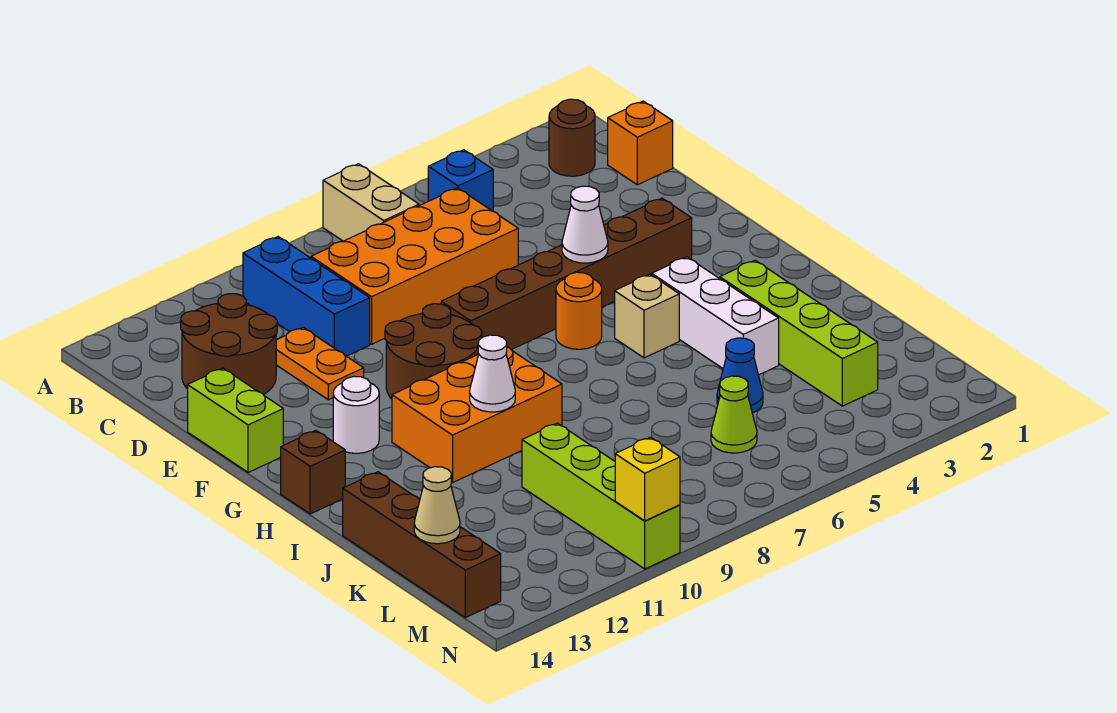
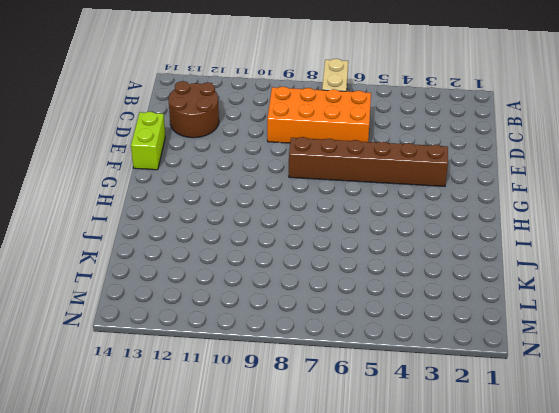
none -> brown 1x1 round brick [549,99,595,176]
none -> blue 1x1 brick [428,150,493,211]
none -> blue 1x3 brick [243,237,370,356]

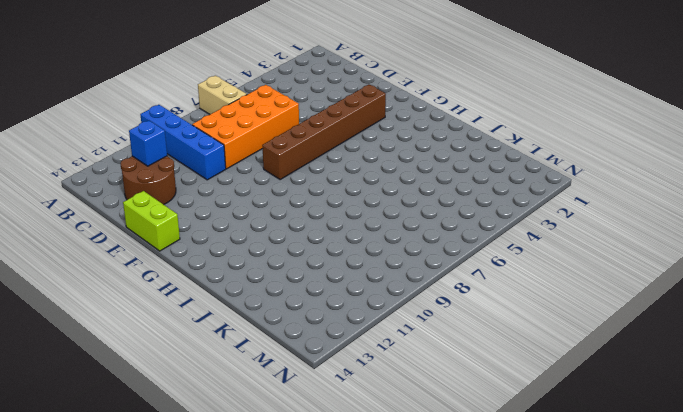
blue 1x4 brick [140,105,226,180] -> blue 1x3 brick [243,237,370,356]
blue 1x1 brick [129,120,167,166] -> blue 1x1 brick moved to [428,150,493,211]
none -> brown 1x1 round brick [549,99,595,176]
none -> orange 1x1 brick [608,101,673,185]
none -> orange 1x2 plate [276,328,364,400]

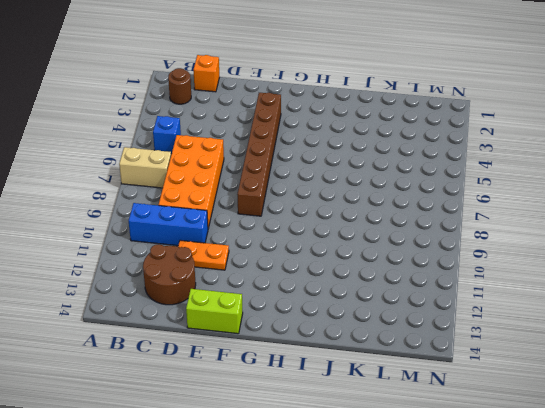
none -> brown 2x2 round brick [385,304,482,399]
none -> orange 1x1 round brick [556,272,602,349]
none -> white 1x1 round brick [333,376,379,453]

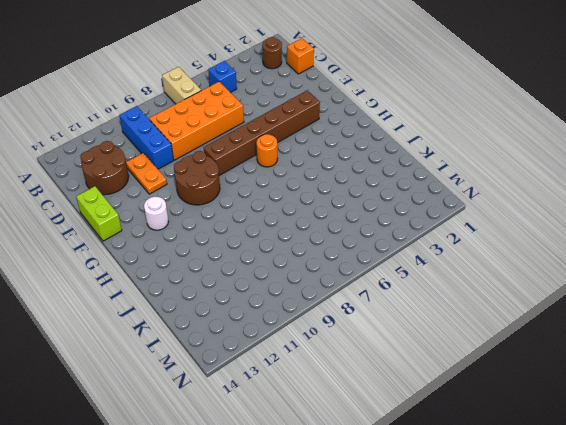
none -> white 1x3 brick [652,257,779,375]
none -> tan 1x1 brick [615,274,679,358]
none -> orange 2x3 brick [392,347,562,483]

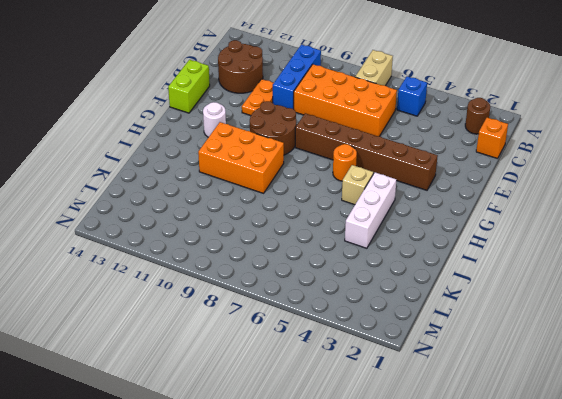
none -> brown 1x1 brick [281,430,345,514]
none -> lime 1x4 brick [720,260,878,406]
none -> brown 1x4 brick [343,472,501,618]

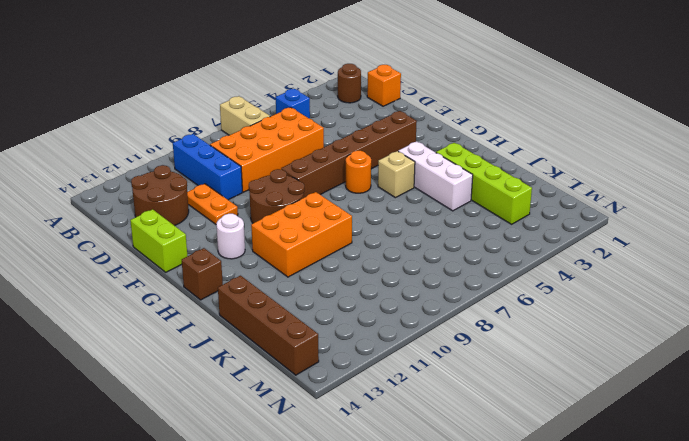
none -> blue 1x1 cone [717,338,763,413]
none -> lime 1x4 brick [522,423,680,569]
none -> lime 1x1 cone [711,376,757,453]

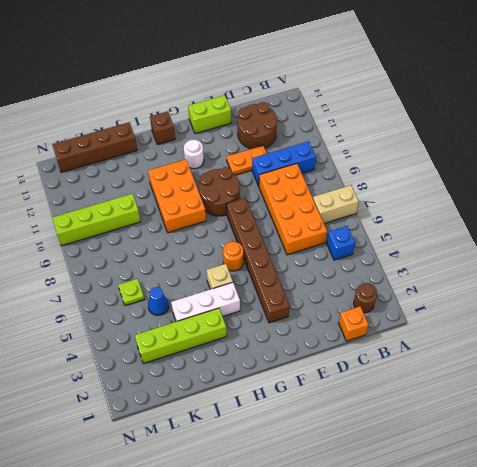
lime 1x1 plate [118,279,144,306] -> lime 1x1 cone [711,376,757,453]
none -> white 1x1 cone [562,186,608,263]
none -> white 1x1 cone [470,335,515,412]
none -> tan 1x1 cone [414,467,460,544]

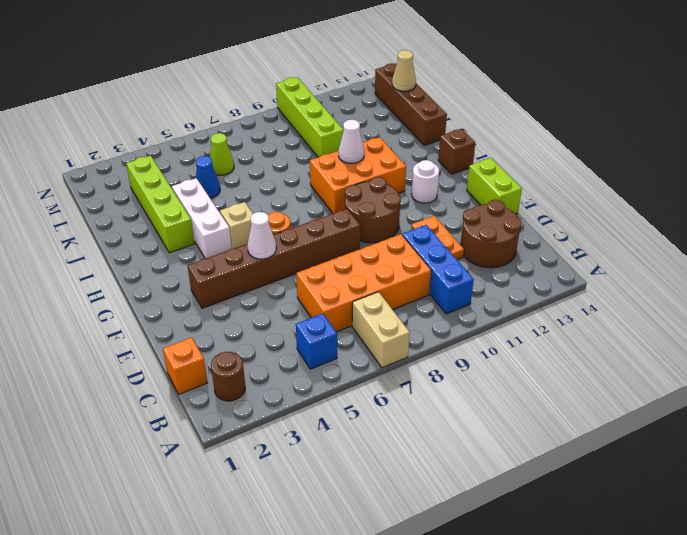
none -> yellow 1x1 brick [615,437,680,521]

